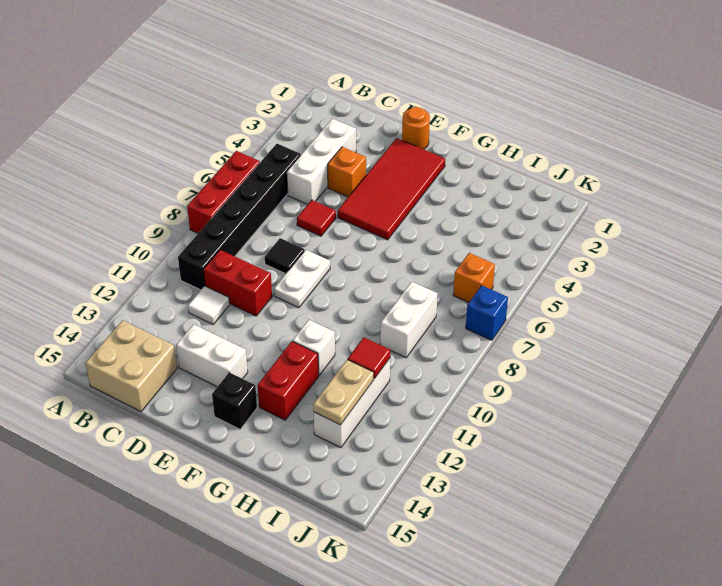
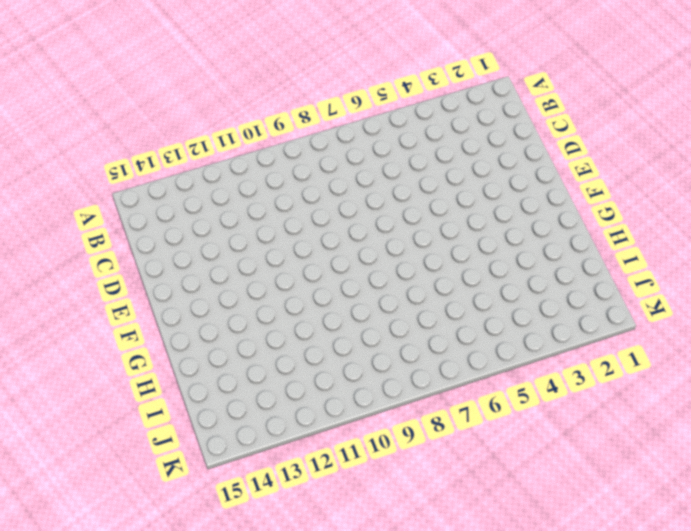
none -> red 1x3 brick [187,151,260,233]
none -> black 1x6 brick [178,144,300,290]
none -> tan 2x2 brick [86,320,177,412]

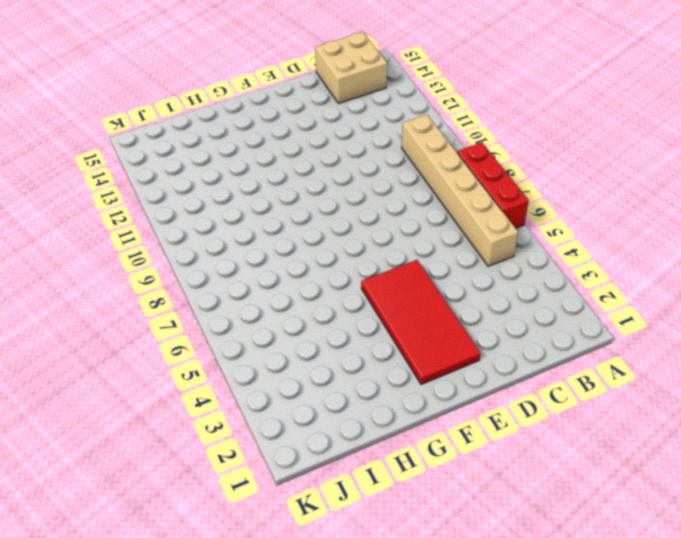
tan 1x6 brick [402,115,518,266] -> black 1x6 brick [178,144,300,290]
none -> white 1x3 brick [287,118,356,204]
none -> red 1x2 brick [204,250,272,316]
none -> white 1x1 tile [188,286,230,324]

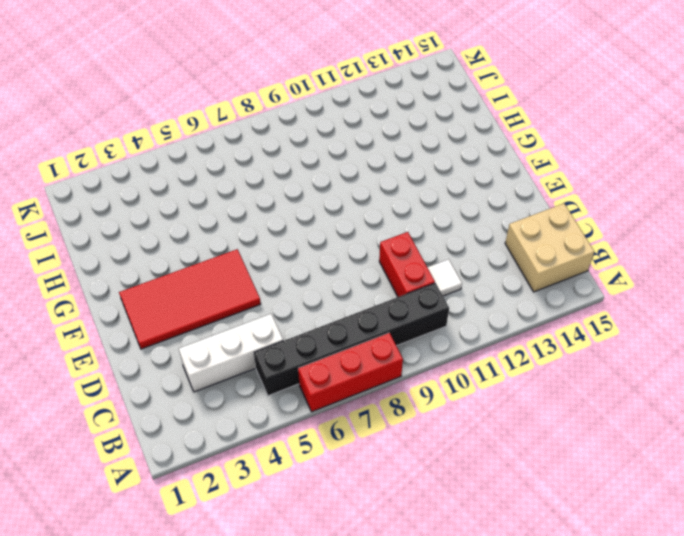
none -> orange 1x1 brick [328,147,366,197]
none -> red 1x1 tile [297,200,336,236]
none -> black 1x1 tile [265,238,304,274]

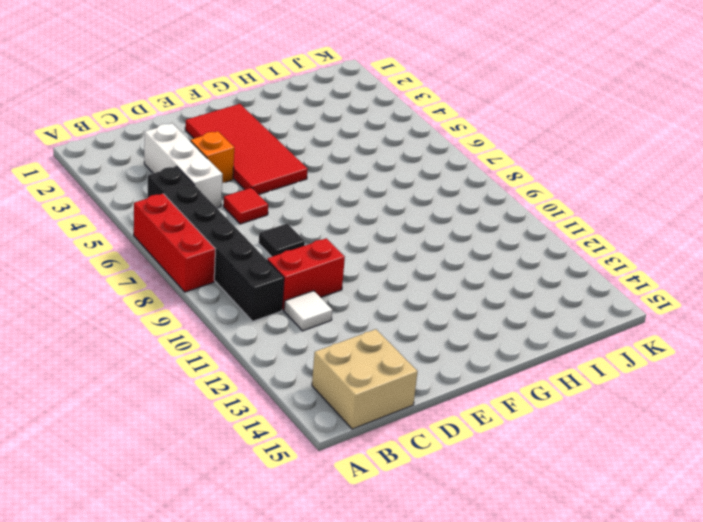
none -> white 1x2 brick [176,324,248,387]
none -> orange 1x1 round brick [402,107,430,149]
none -> white 1x2 plate [274,250,330,308]

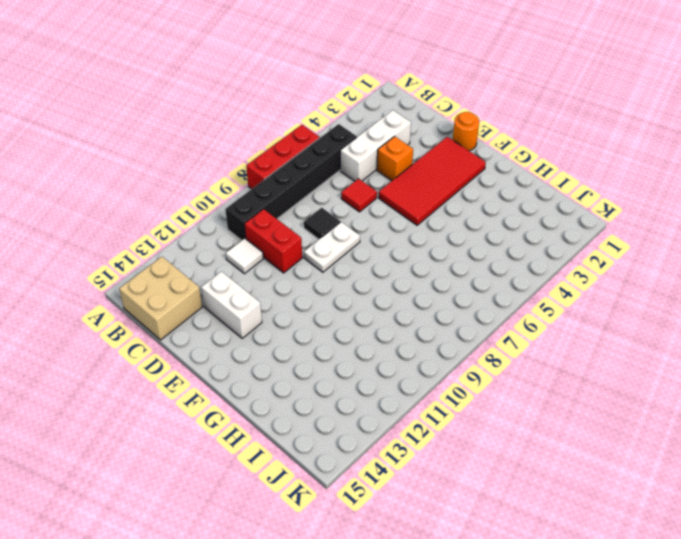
none -> black 1x1 brick [212,372,257,429]
none -> white 1x1 brick [293,320,335,375]
none -> red 1x2 brick [258,341,319,420]

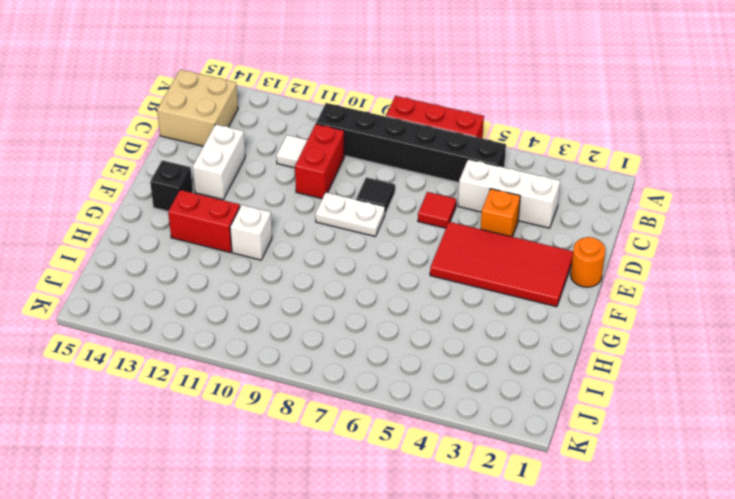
none -> white 1x2 brick [380,282,438,358]
none -> white 1x3 brick [314,359,390,448]
none -> orange 1x1 brick [453,253,495,302]

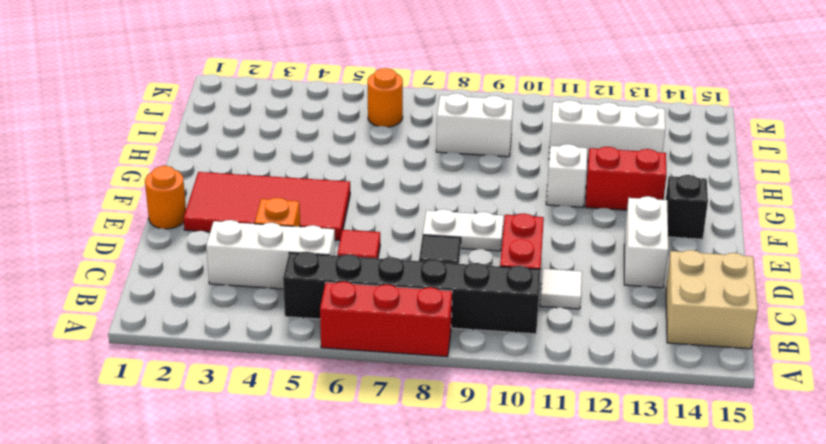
orange 1x1 round brick [368,68,403,127] -> orange 1x1 brick [453,253,495,302]
none -> blue 1x1 brick [466,286,508,340]
none -> red 1x1 tile [348,338,390,379]
none -> tan 1x2 plate [313,360,374,425]

